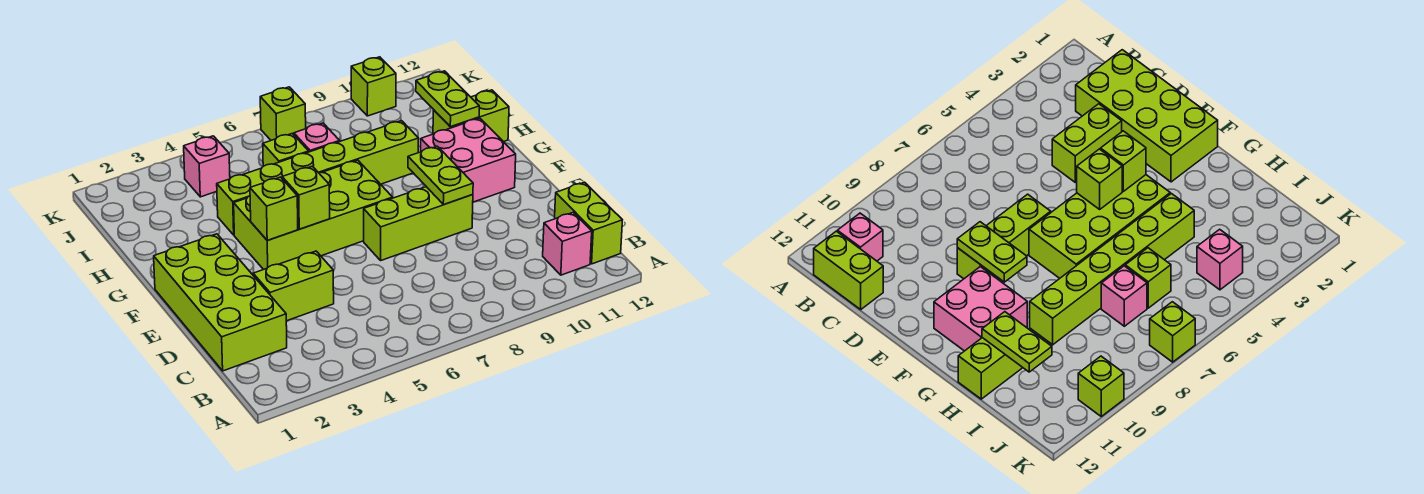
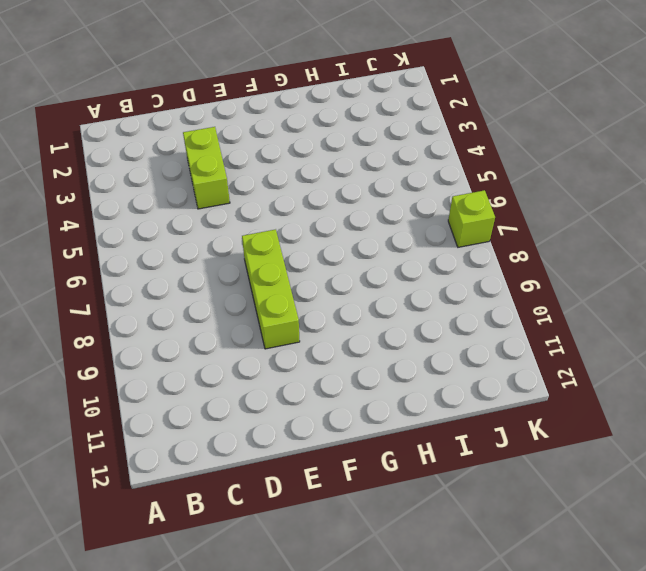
none -> pink 1x1 brick [543,212,592,275]
none -> lime 1x2 brick [555,182,622,264]
none -> lime 2x4 brick [154,234,287,371]

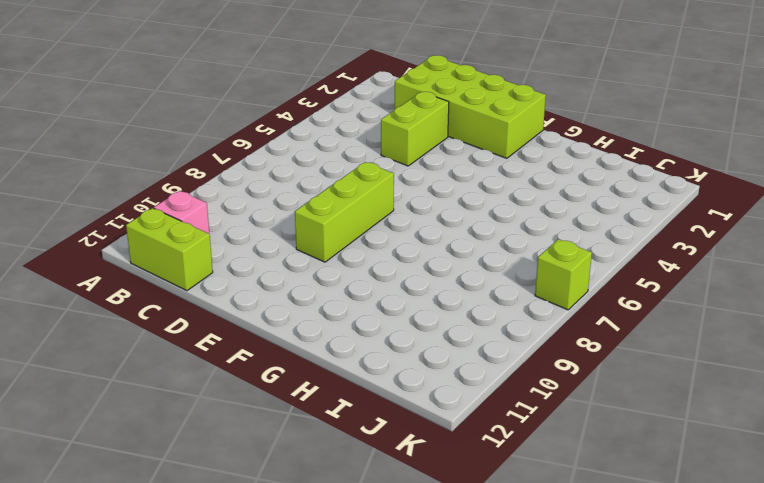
none -> lime 2x4 brick [234,160,393,270]
none -> pink 2x2 brick [421,118,516,202]
none -> lime 1x6 brick [217,121,419,235]

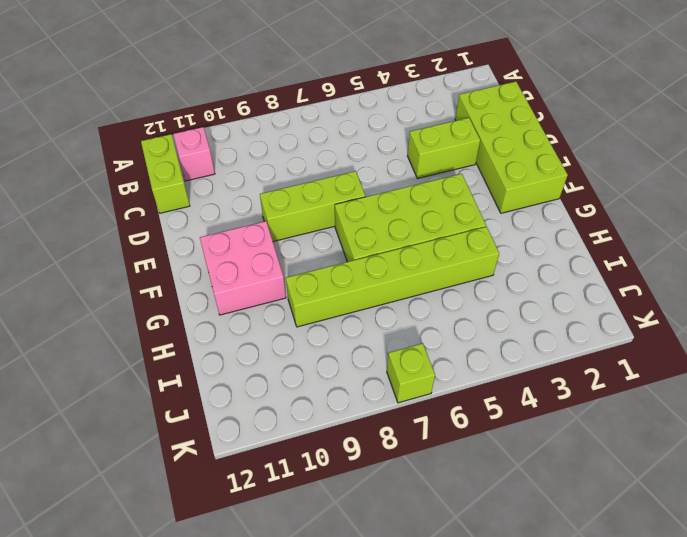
none -> lime 1x2 brick [433,90,509,142]
none -> lime 1x1 brick [263,134,309,166]
none -> pink 1x1 brick [294,123,340,152]

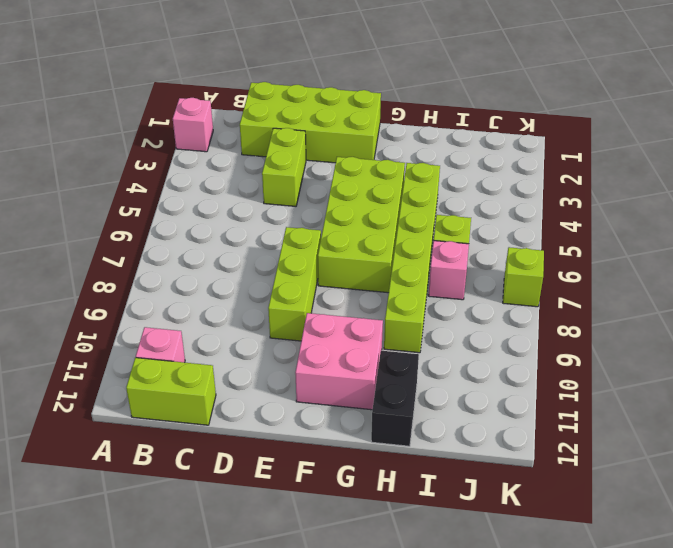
pink 1x1 brick [173,98,213,152] -> pink 1x1 brick moved to [184,136,230,197]
black 1x2 brick [371,351,419,446] -> lime 1x2 brick [433,90,509,142]
none -> lime 1x1 brick [351,57,396,116]
none -> lime 1x2 plate [408,146,473,205]
none -> lime 1x1 brick [250,177,298,240]

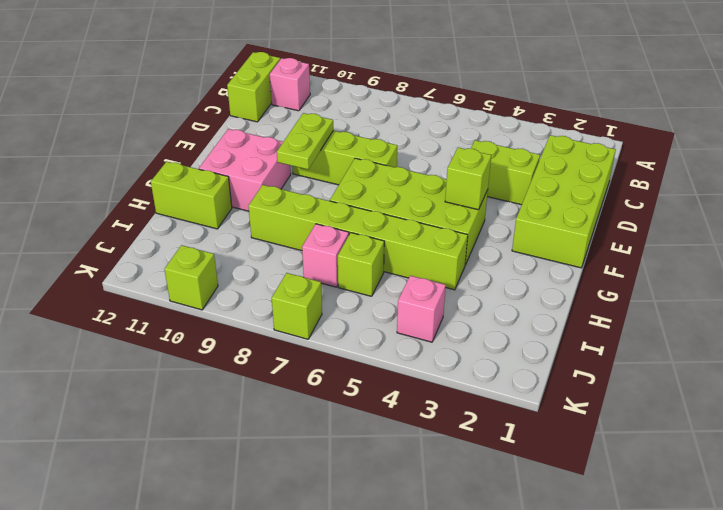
none -> lime 1x1 brick [282,166,330,229]
none -> lime 1x2 plate [416,71,479,127]

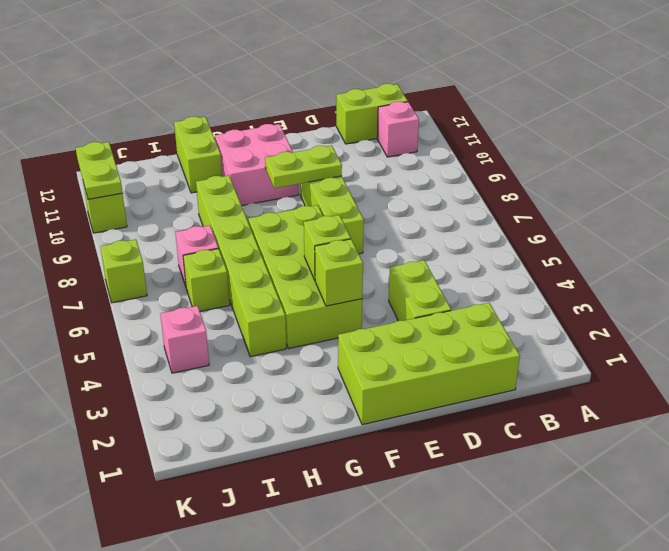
lime 1x2 plate [76,142,122,199] -> lime 1x2 plate turned to [416,71,479,127]

